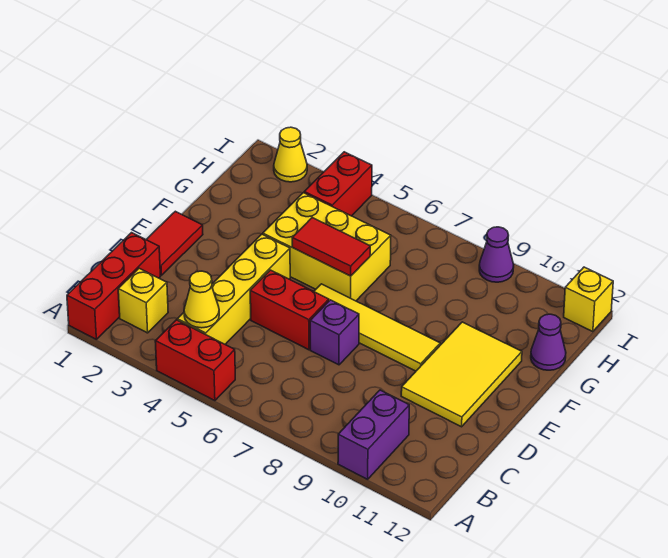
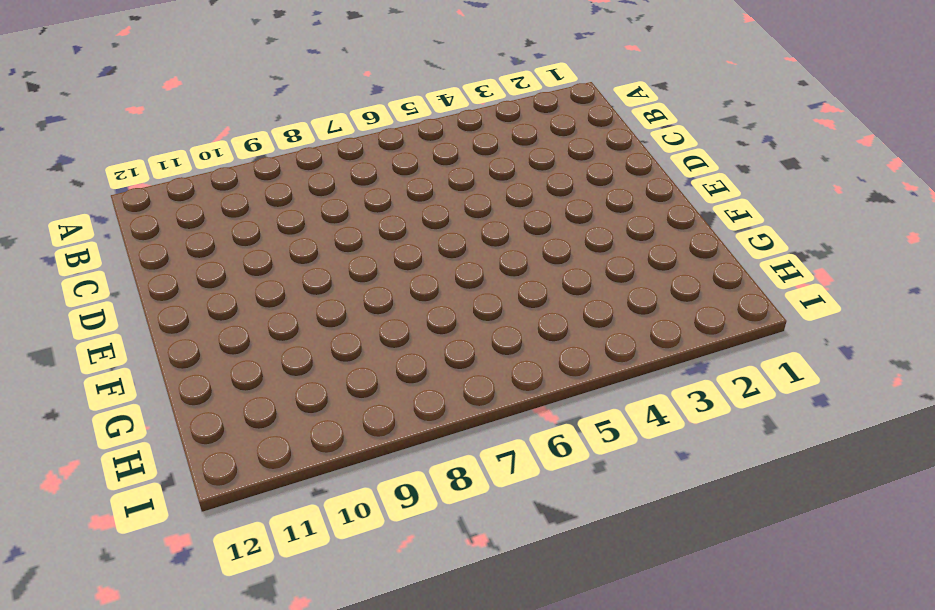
none -> red 1x3 brick [67,233,160,339]
none -> red 1x2 brick [155,320,235,401]
none -> purple 1x2 brick [338,390,409,479]

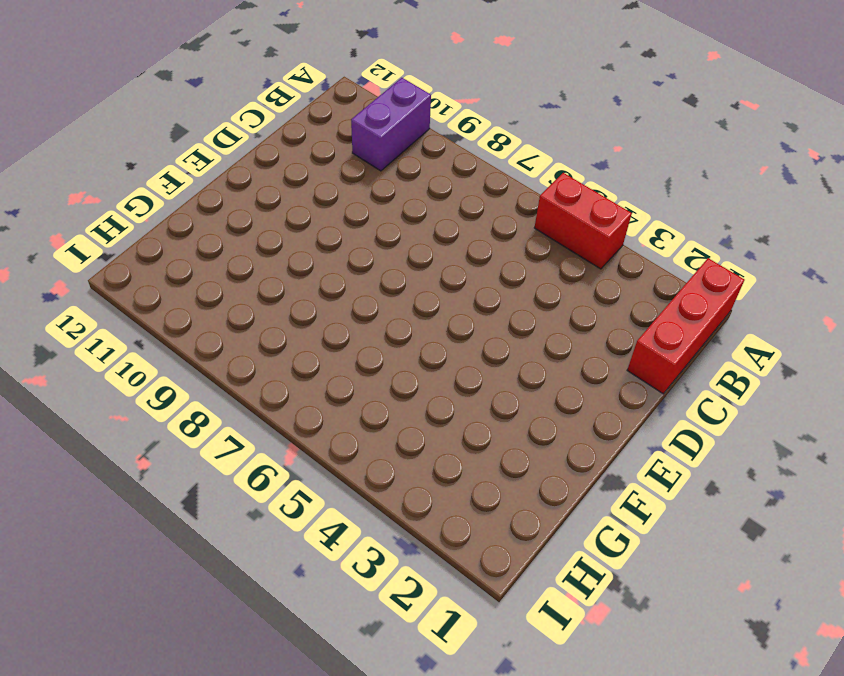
none -> yellow 1x1 brick [118,268,168,333]
none -> yellow 1x4 brick [177,234,290,344]
none -> red 1x2 tile [146,211,203,275]

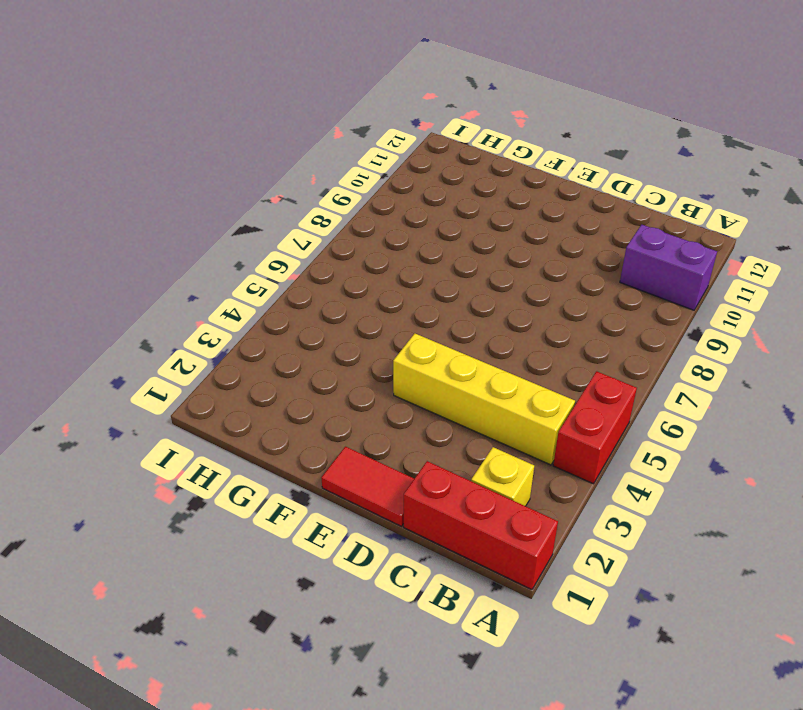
none -> red 1x2 brick [250,270,329,350]
none -> purple 1x1 brick [310,300,359,365]
none -> yellow 2x3 tile [401,322,522,427]

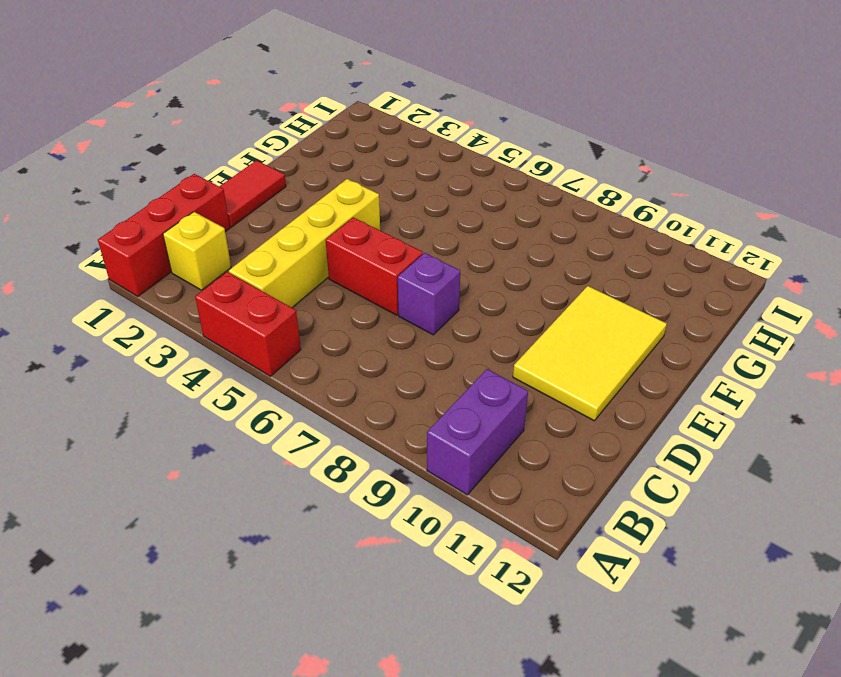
none -> yellow 1x4 tile [314,284,440,371]
none -> yellow 2x3 brick [263,193,391,301]
none -> purple 1x1 cone [531,314,566,370]

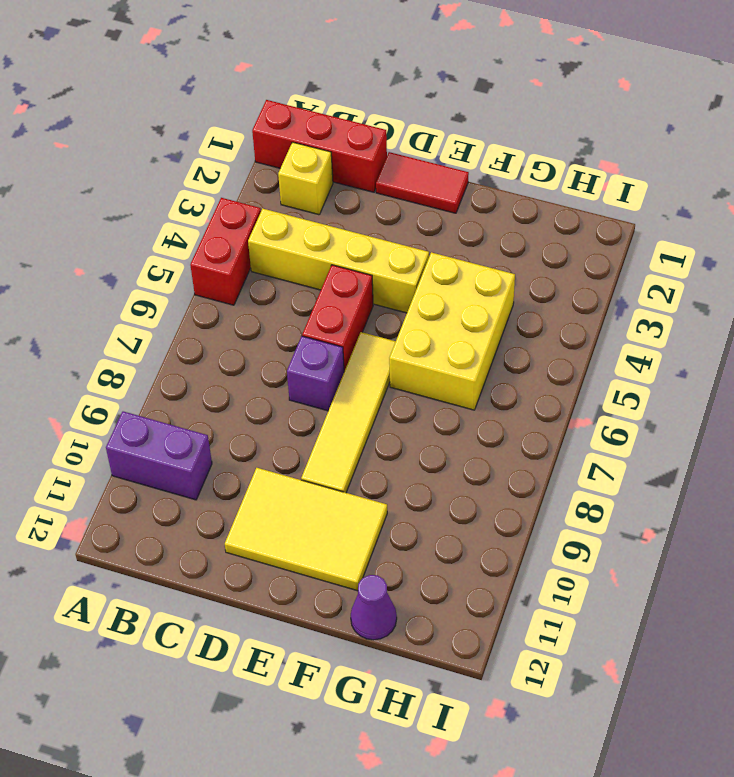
none -> red 1x2 brick [304,152,372,216]
none -> yellow 1x1 cone [274,127,307,182]
none -> purple 1x1 cone [479,227,514,282]

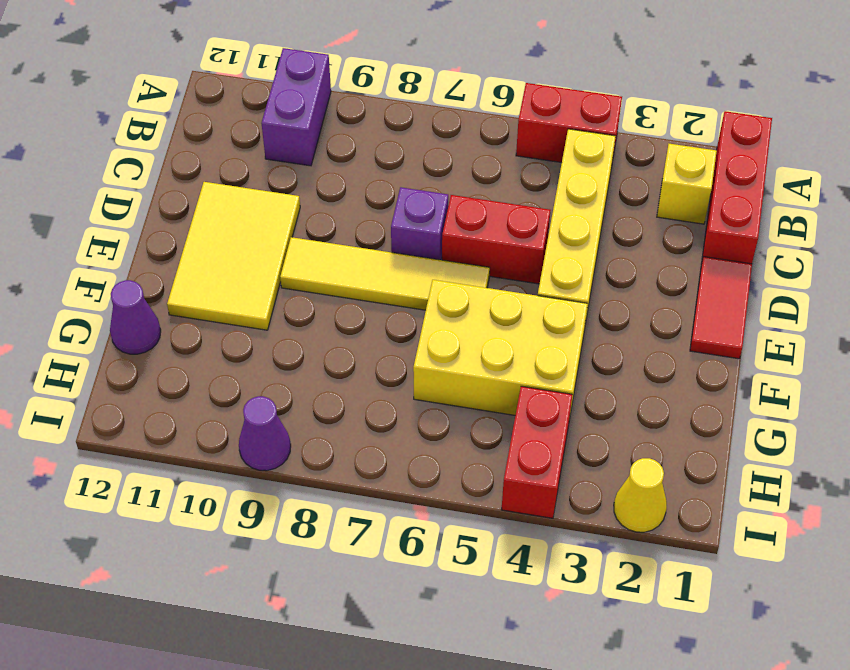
none -> yellow 1x1 brick [564,267,613,332]
none -> yellow 1x1 cone [184,271,219,328]
none -> red 1x2 tile [292,218,370,276]

